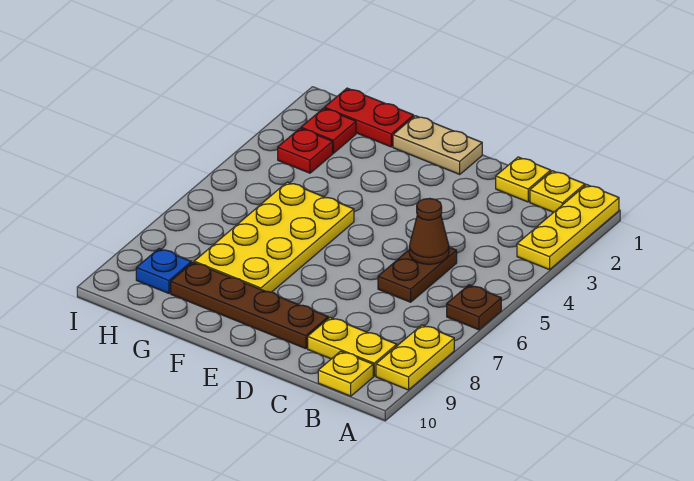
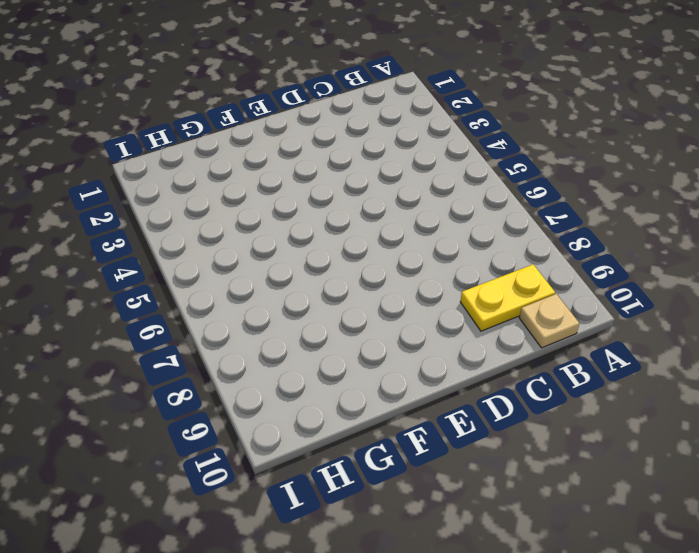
tan 1x1 plate [519,294,580,348] -> yellow 1x1 plate [318,351,373,396]
none -> yellow 1x3 plate [517,185,619,270]
none -> brown 1x1 plate [447,285,501,330]
none -> yellow 1x2 plate [376,325,454,390]

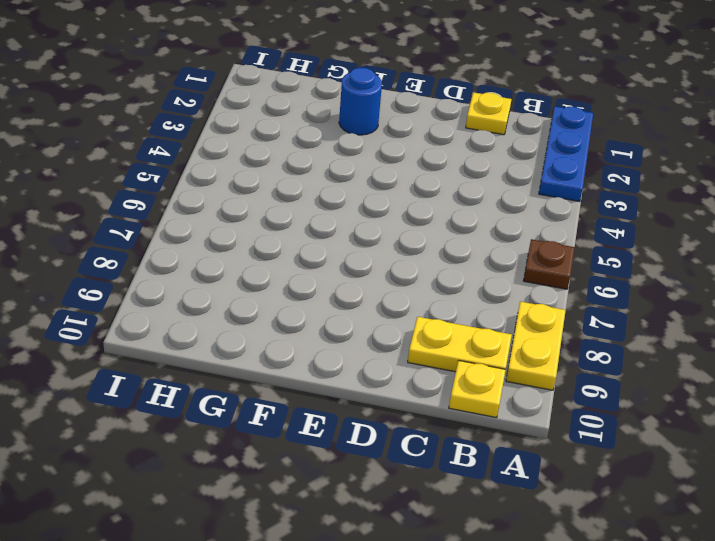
blue 1x3 plate [539,106,593,202] -> yellow 1x3 plate [517,185,619,270]
blue 1x1 round brick [339,68,382,135] -> none
none -> yellow 1x1 plate [530,171,585,212]
none -> brown 1x2 plate [378,247,457,302]
none -> brown 1x4 plate [171,262,328,349]

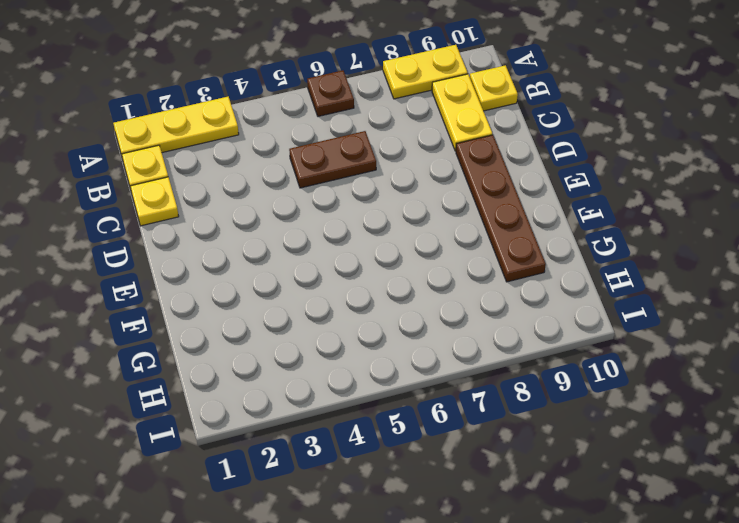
none -> tan 1x2 plate [393,116,482,174]
none -> yellow 2x4 plate [194,182,354,292]
none -> red 1x2 plate [325,88,414,147]

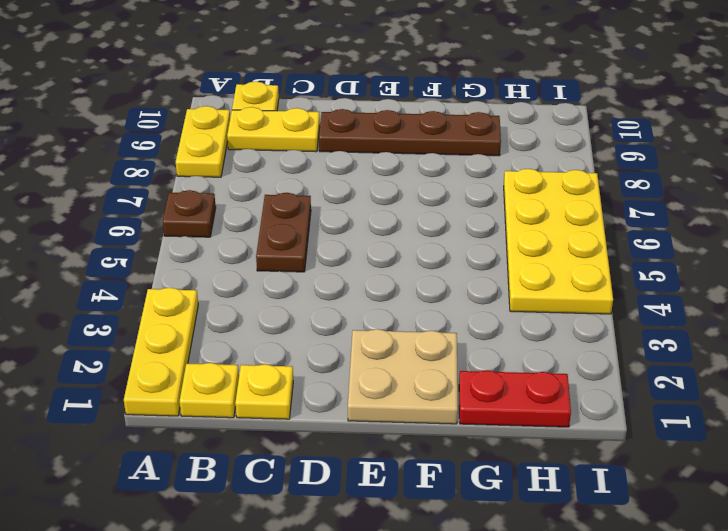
tan 2x2 plate [348,329,458,424] -> tan 1x2 plate [393,116,482,174]
yellow 2x4 plate [504,169,613,314] -> yellow 2x4 plate moved to [194,182,354,292]
none -> red 1x1 plate [301,108,356,153]
none -> red 1x1 plate [278,128,333,173]
none -> blue 1x1 plate [136,249,191,293]

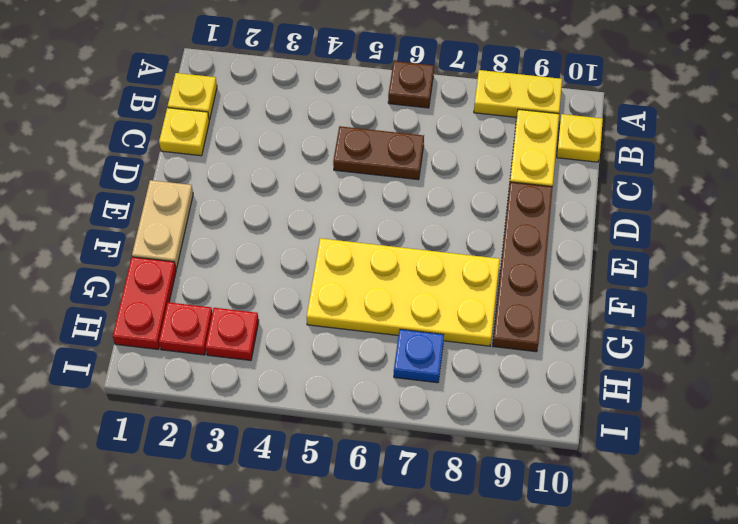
blue 1x1 plate [394,329,444,383] -> blue 1x1 plate moved to [136,249,191,293]
none -> yellow 1x3 plate [517,185,619,270]
none -> brown 1x1 cone [409,198,449,264]

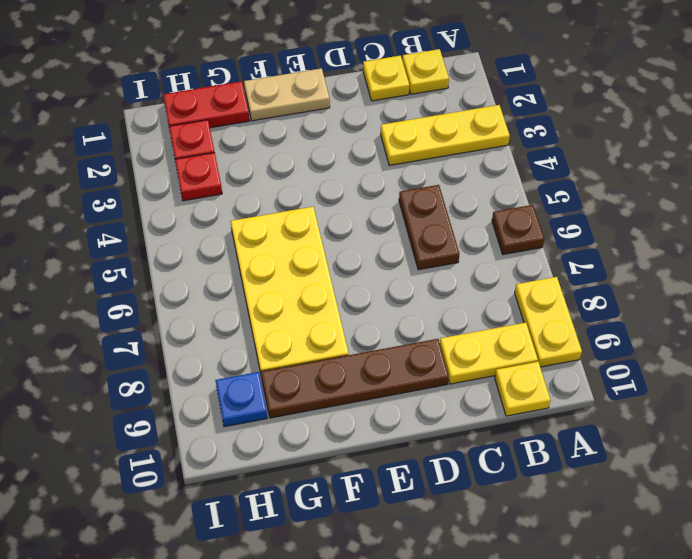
yellow 1x3 plate [381,105,510,165] -> yellow 1x3 plate turned to [517,185,619,270]
none -> brown 1x1 cone [409,198,449,264]

